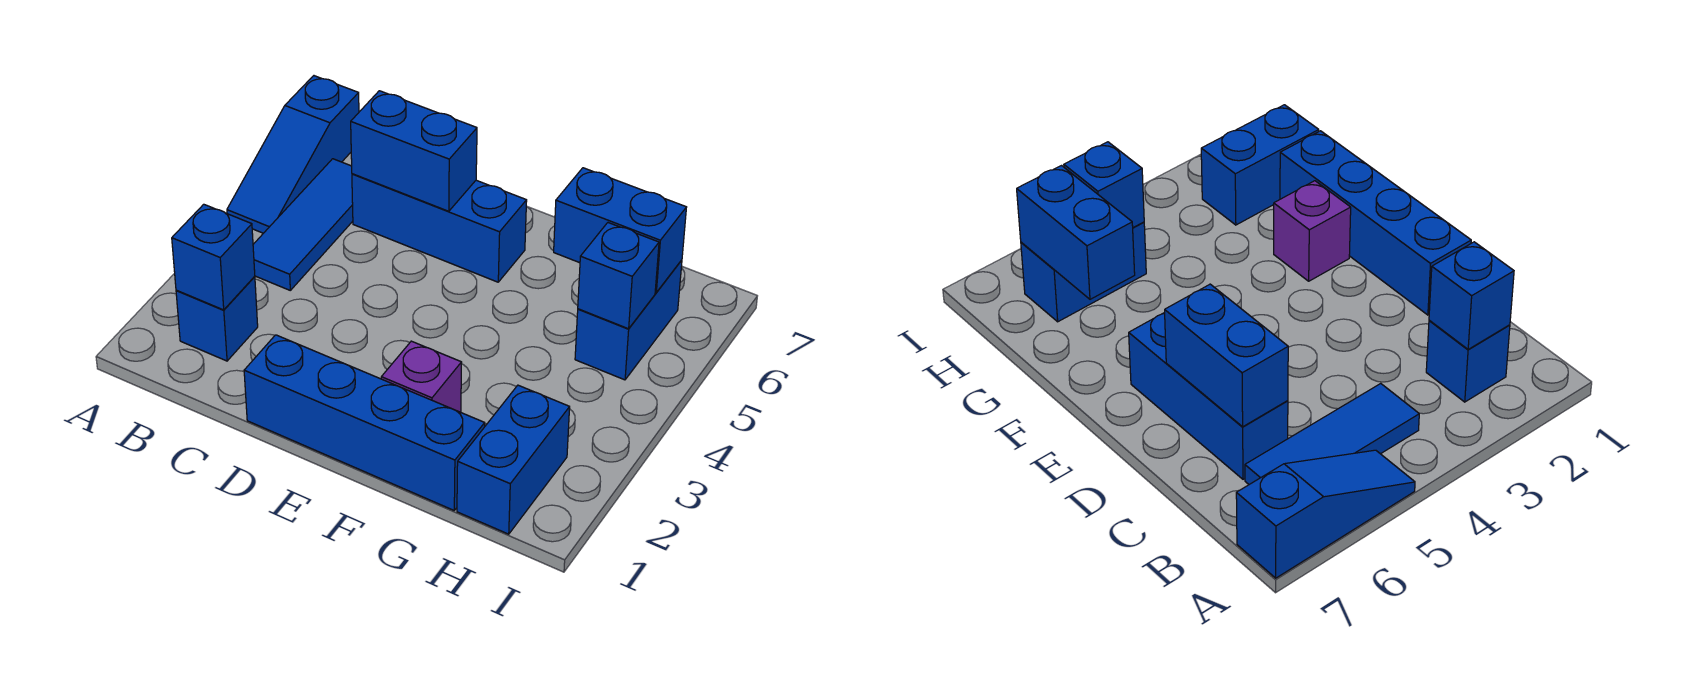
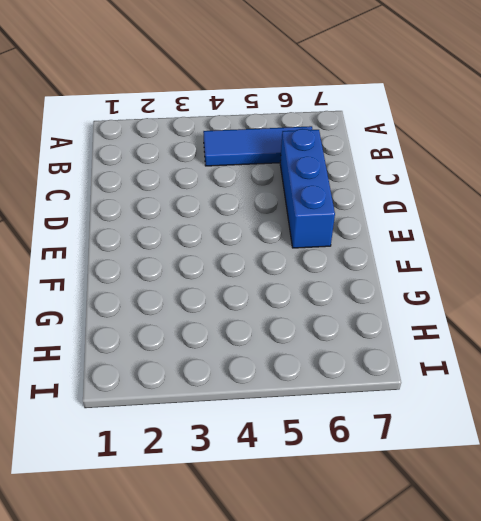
none -> blue 1x3 slope [227,76,359,233]
none -> blue 1x1 brick [176,276,258,361]
none -> blue 1x4 brick [244,335,485,510]

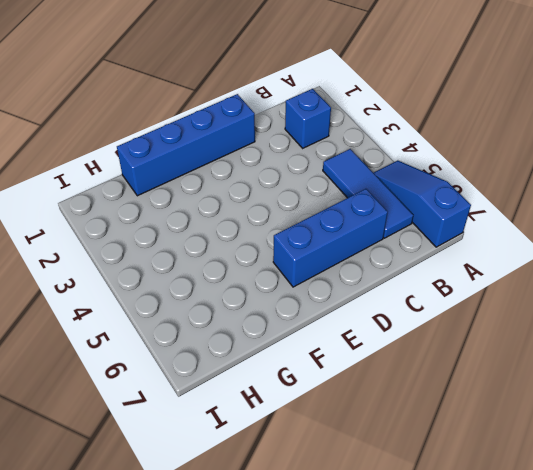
none -> purple 1x1 brick [381,341,462,412]
none -> blue 1x2 brick [457,385,570,534]
none -> blue 1x2 brick [575,260,682,380]

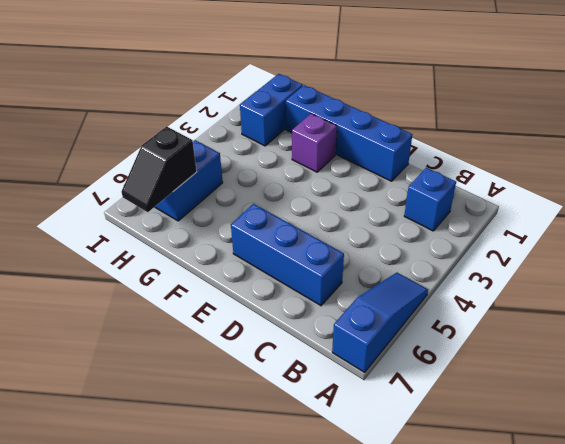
black 1x2 slope [121,126,197,212] -> blue 1x2 brick [554,168,687,293]
none -> blue 1x3 tile [253,159,353,290]
none -> blue 1x1 brick [172,204,255,310]
none -> blue 1x2 brick [351,91,477,211]

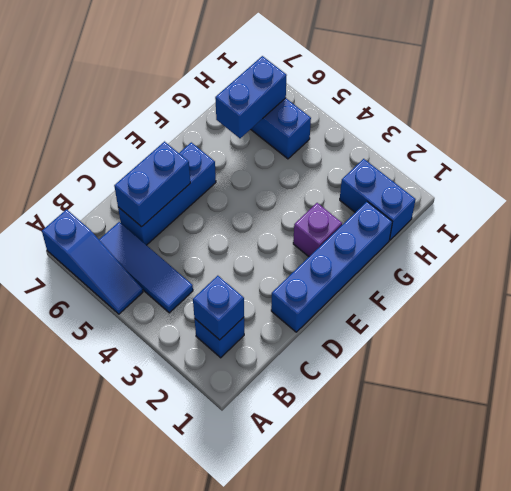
none -> blue 1x1 brick [578,223,659,329]

